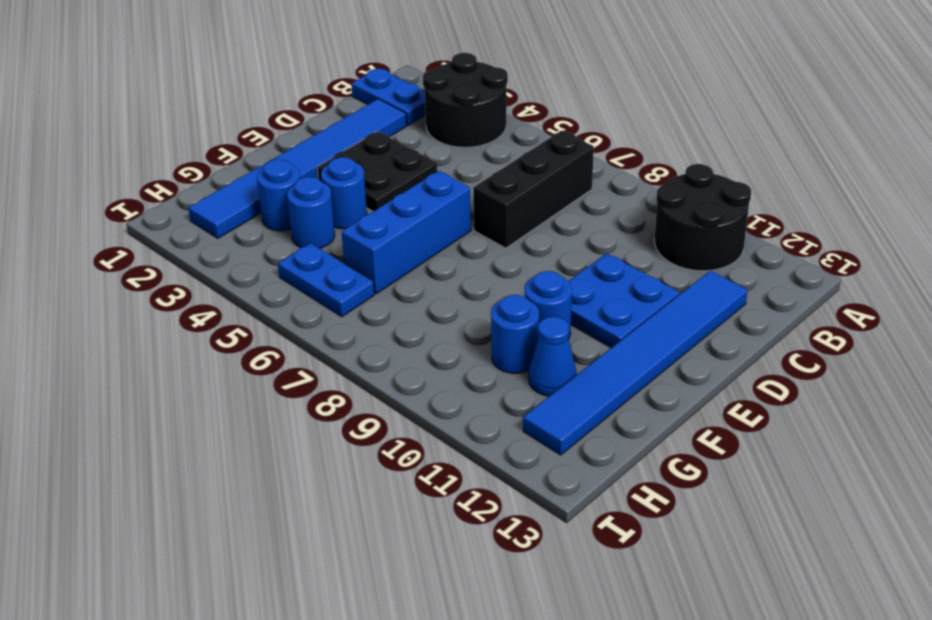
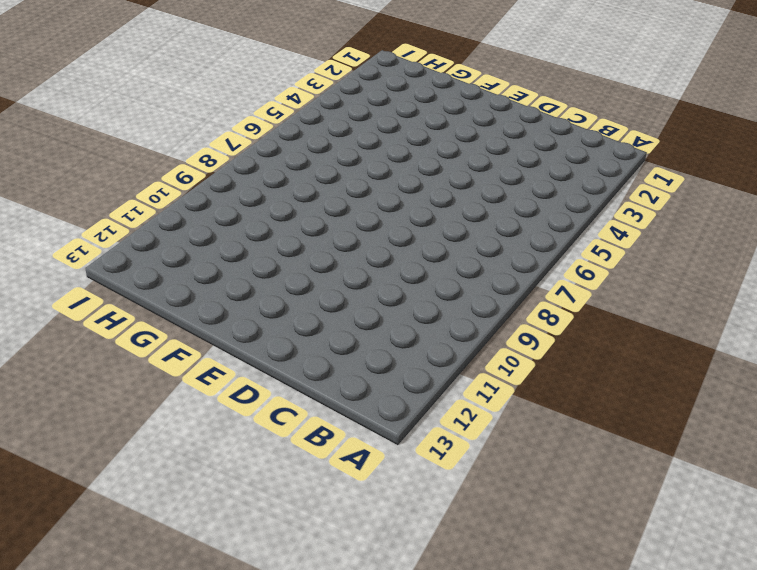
none -> black 2x2 round brick [423,53,508,147]
none -> black 2x2 round brick [654,164,751,271]
none -> blue 1x2 plate [351,68,426,125]

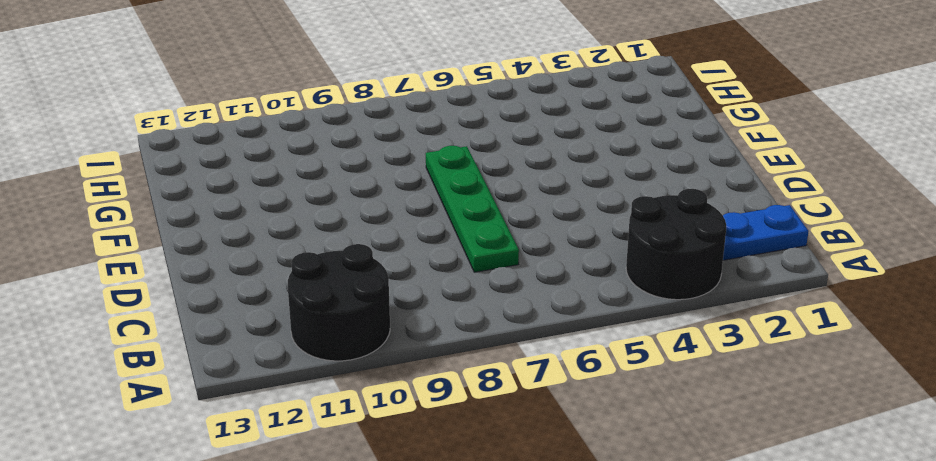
green 1x4 plate [426,145,519,272] -> black 1x3 brick [473,131,594,248]
none -> blue 1x6 tile [188,99,407,238]
none -> blue 1x6 tile [523,270,748,455]
none -> black 2x2 plate [317,131,437,211]

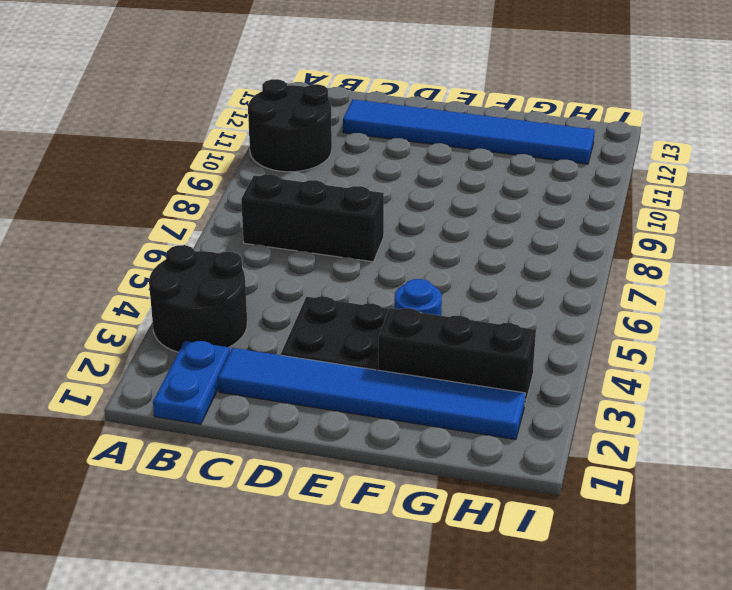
black 1x3 brick [378,308,536,404] -> blue 1x1 round brick [257,159,300,231]
none -> blue 2x2 plate [569,253,680,348]
none -> blue 1x3 brick [341,171,471,294]
none -> blue 1x1 round brick [525,271,572,339]

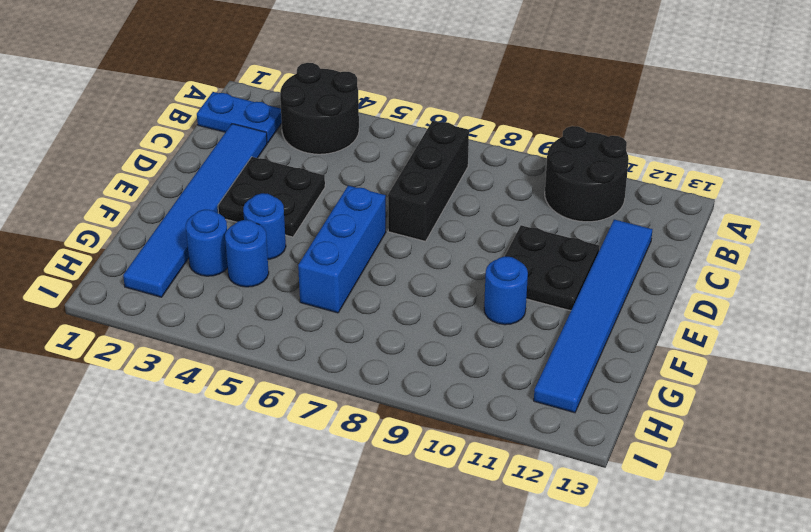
black 2x2 plate [505,225,600,311] -> blue 2x2 plate [569,253,680,348]
none -> blue 1x1 round brick [491,295,539,373]
none -> blue 1x1 cone [529,317,577,396]
none -> blue 1x2 plate [278,243,374,317]

